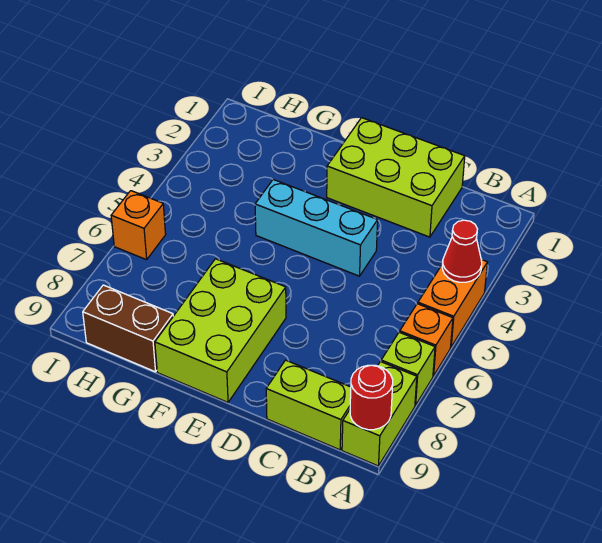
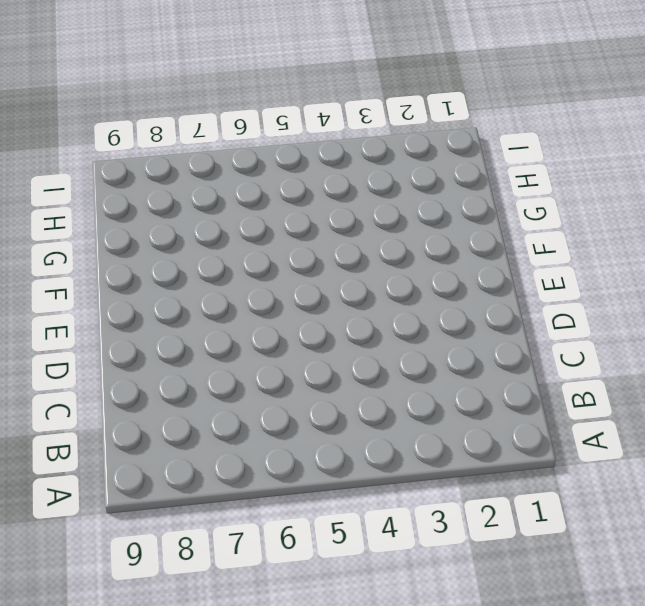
none -> orange 1x2 brick [418,259,488,347]
none -> orange 1x1 brick [400,304,453,376]
none -> lime 1x1 brick [381,332,435,405]

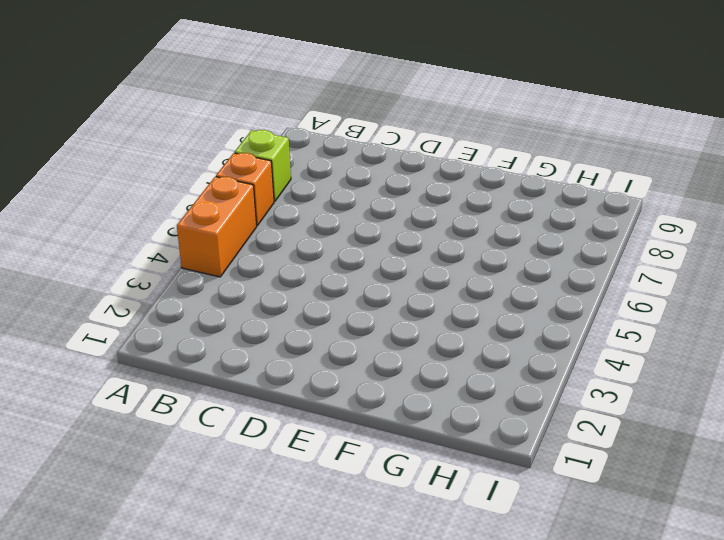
none -> lime 1x2 brick [342,361,417,466]
none -> lime 1x2 brick [266,360,351,450]
none -> lime 2x3 brick [327,118,465,237]

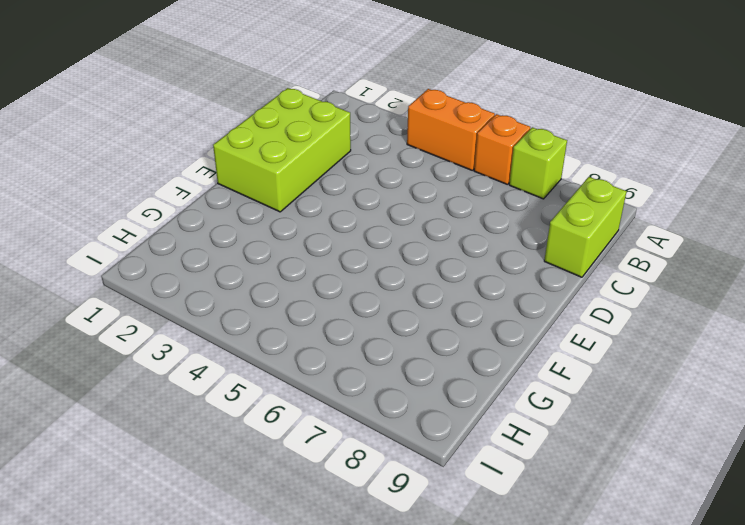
none -> lime 1x2 brick [342,361,417,466]
none -> cyan 1x3 brick [255,180,378,276]
none -> lime 2x3 brick [155,259,286,402]

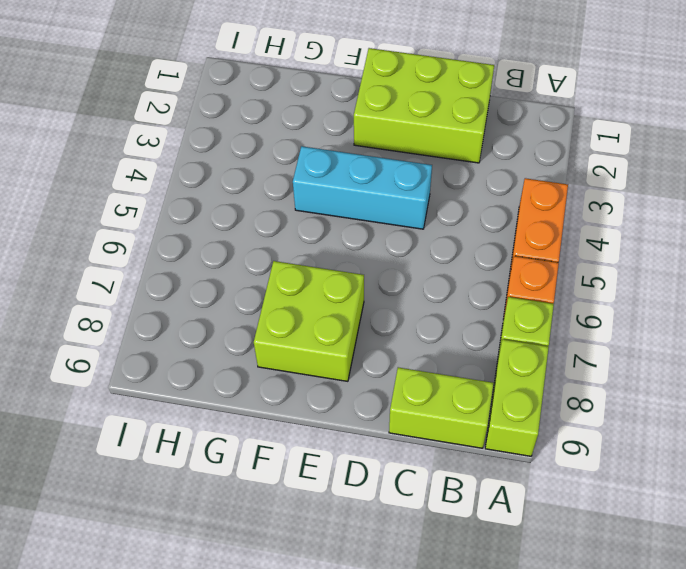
lime 2x2 brick [254,261,364,381] -> lime 2x3 brick [155,259,286,402]
none -> brown 1x2 brick [83,285,173,372]
none -> orange 1x1 brick [111,191,166,260]
none -> red 1x1 cone [442,220,482,282]

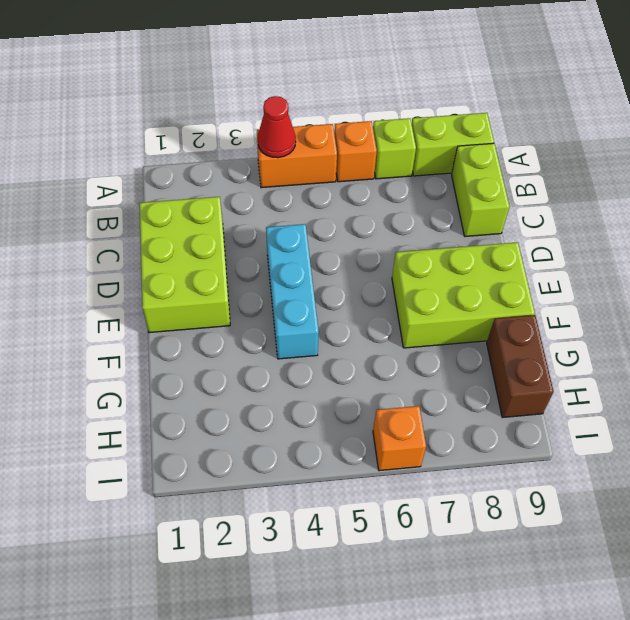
none -> red 1x1 round brick [350,365,393,430]

